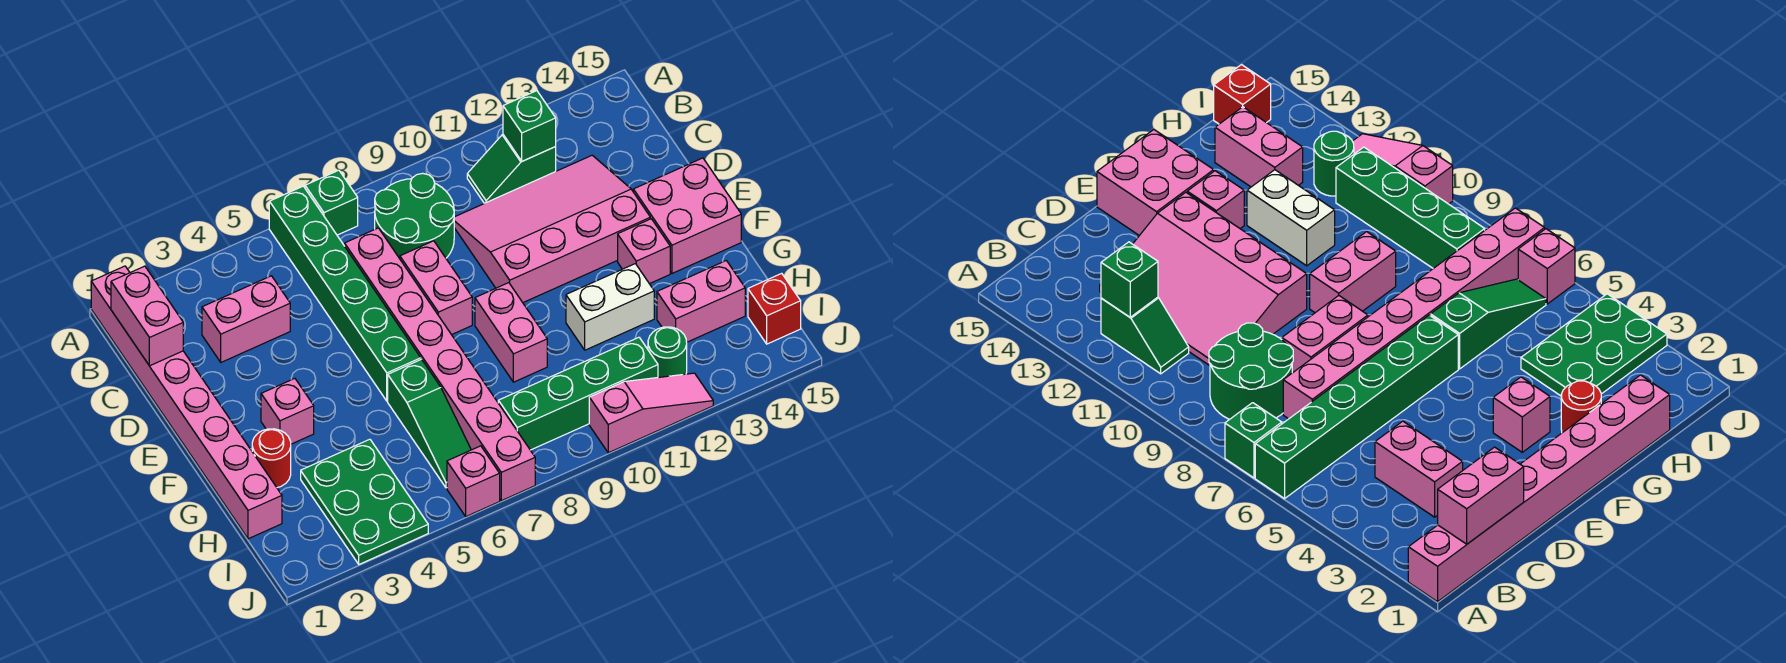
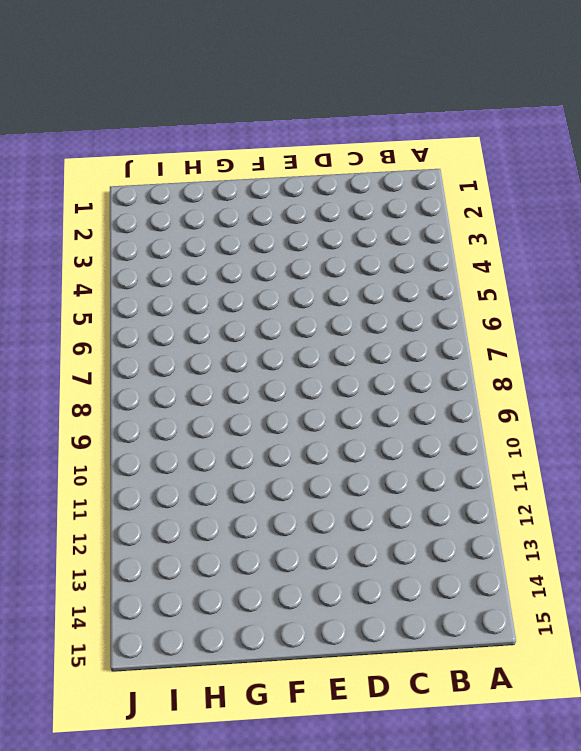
none -> pink 1x8 brick [91,266,282,539]
none -> green 1x6 brick [269,186,421,401]
none -> green 1x1 brick [305,170,358,235]

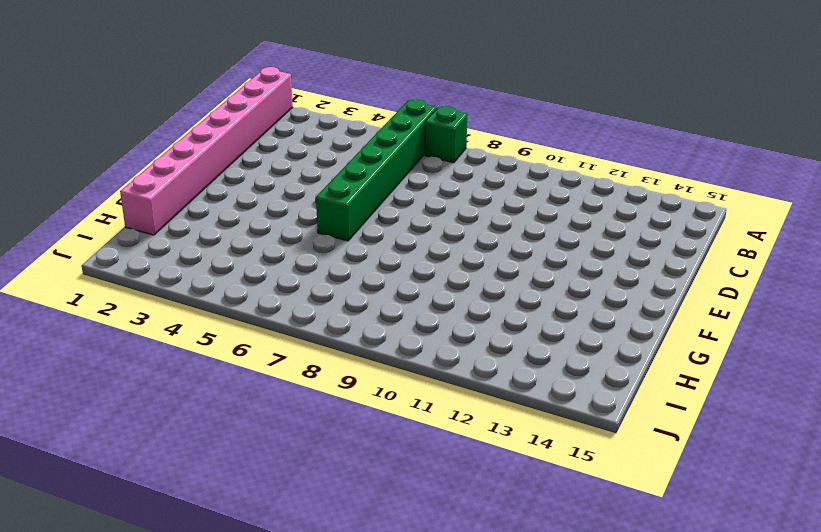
none -> green 2x2 round brick [375,173,454,259]
none -> green 1x2 slope [467,135,556,203]
none -> pink 1x2 brick [202,276,290,362]

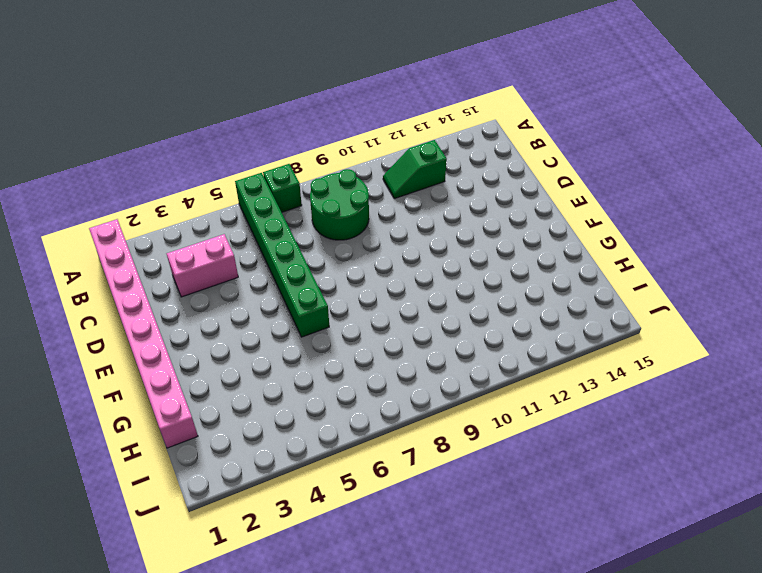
none -> pink 1x8 brick [345,228,535,501]
none -> pink 3x4 slope [454,155,650,303]
none -> pink 1x2 brick [400,241,472,335]

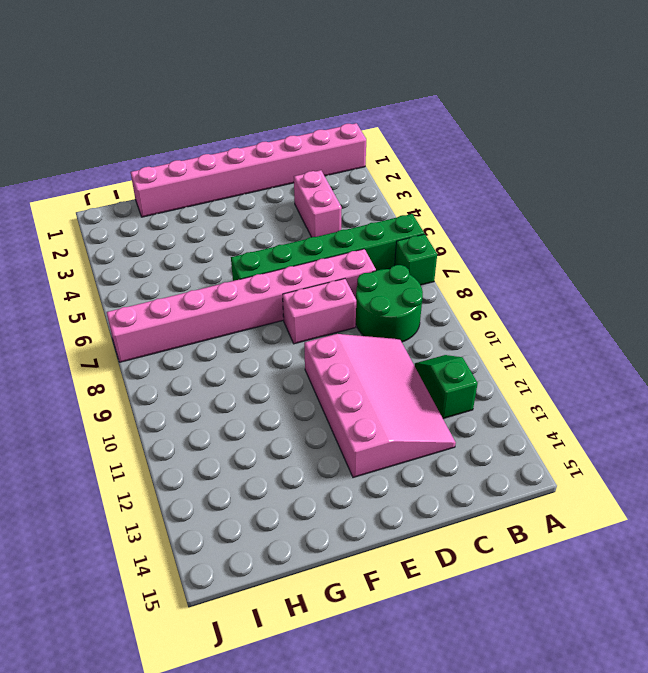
none -> pink 2x2 brick [633,158,741,273]
none -> pink 1x1 brick [261,379,314,444]
none -> pink 1x2 brick [475,283,547,382]

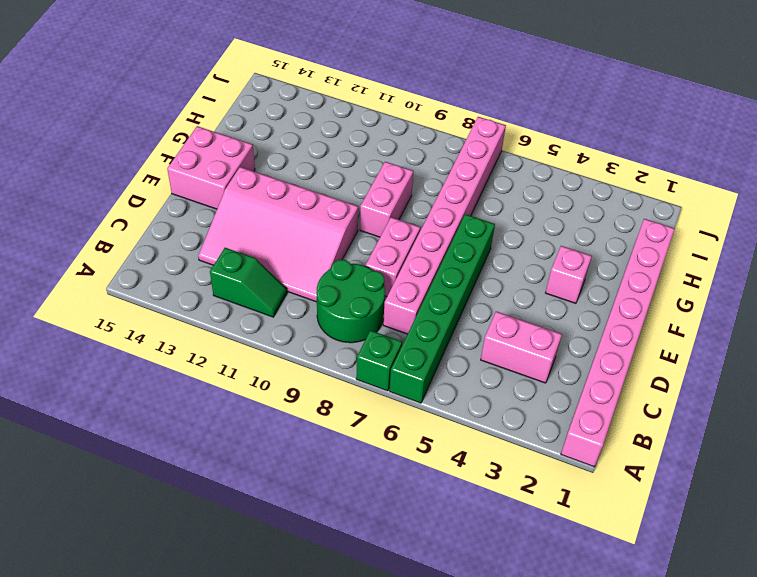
none -> pink 1x1 brick [618,219,670,284]
none -> red 1x1 round brick [252,429,291,488]
none -> green 1x3 slope [388,359,471,488]

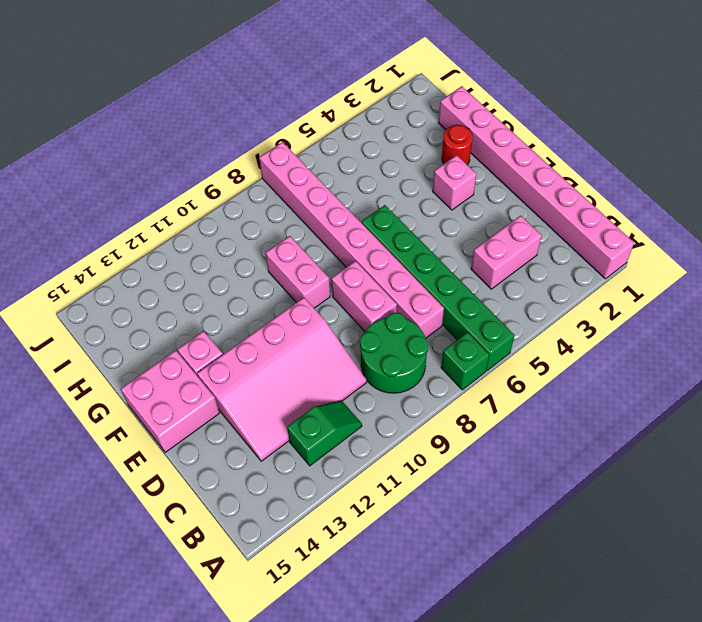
none -> green 1x3 slope [388,359,471,488]
none -> white 1x2 brick [566,264,654,350]
none -> green 2x3 plate [301,439,428,564]

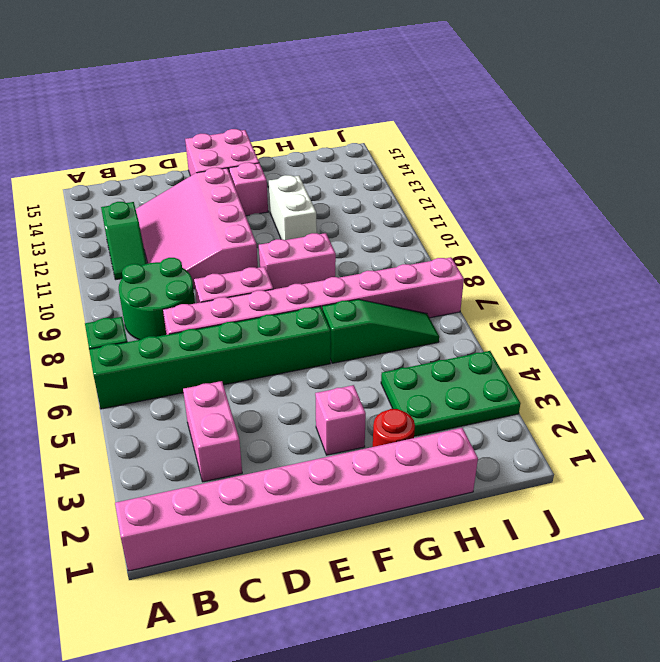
none -> pink 1x2 brick [657,261,745,342]
none -> green 1x4 brick [498,337,658,450]
none -> green 1x1 round brick [648,327,687,377]

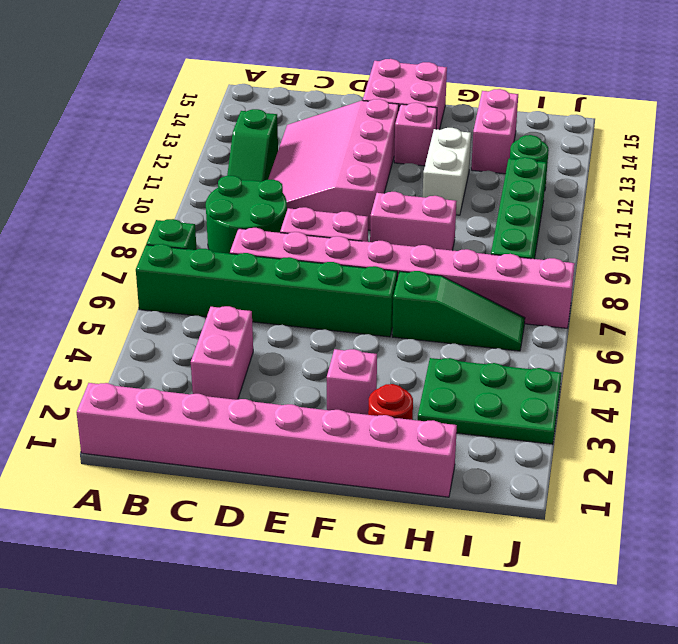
none -> red 1x1 brick [748,273,801,344]
none -> pink 1x1 brick [447,446,500,516]
none -> pink 1x3 slope [589,373,713,453]

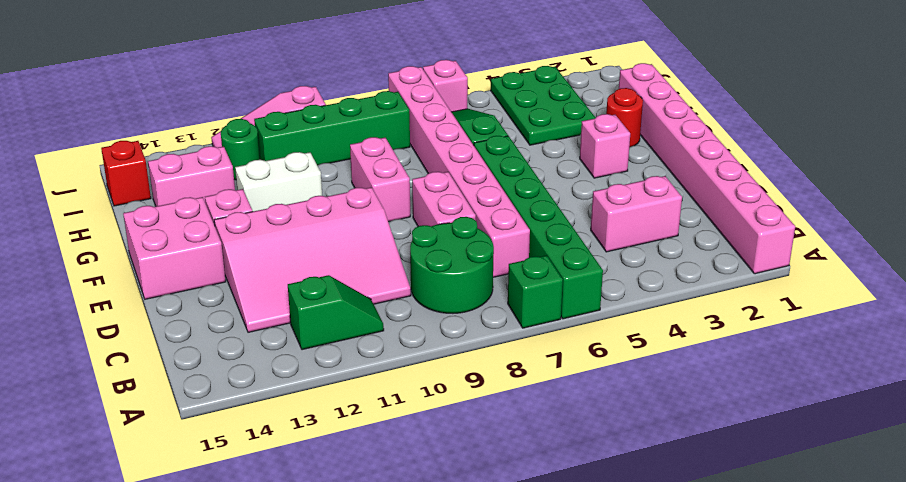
none -> pink 1x2 brick [111,266,183,366]
none -> green 1x1 brick [503,91,556,161]

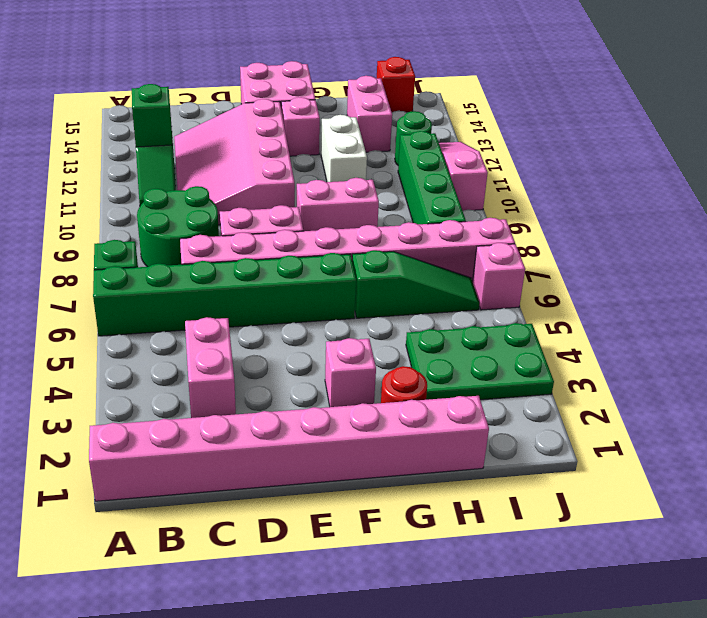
none -> pink 1x2 brick [111,266,183,366]

